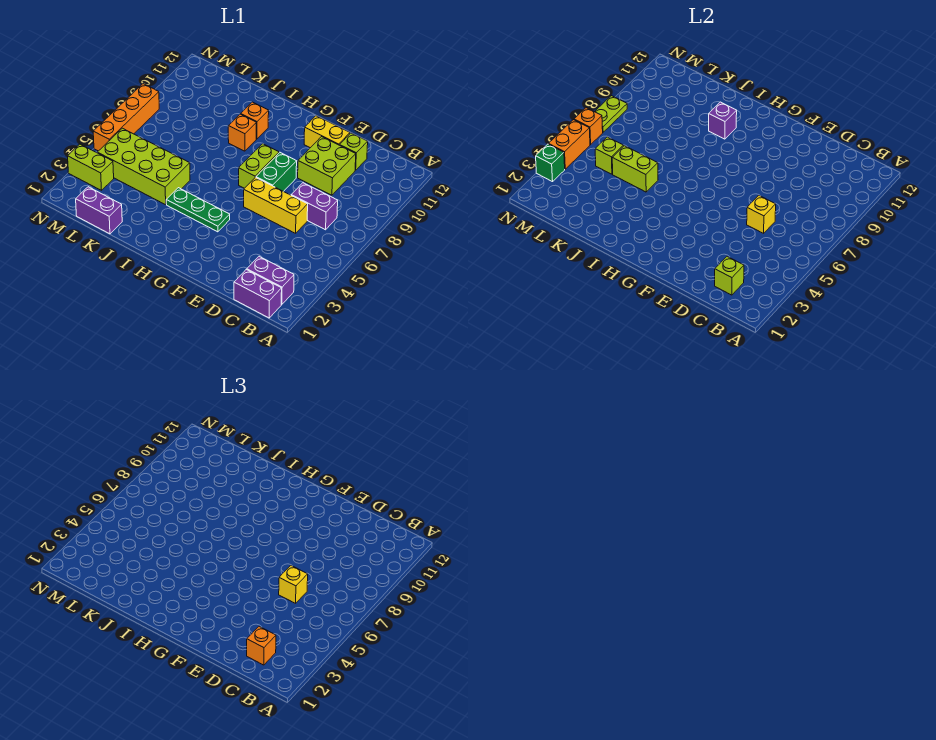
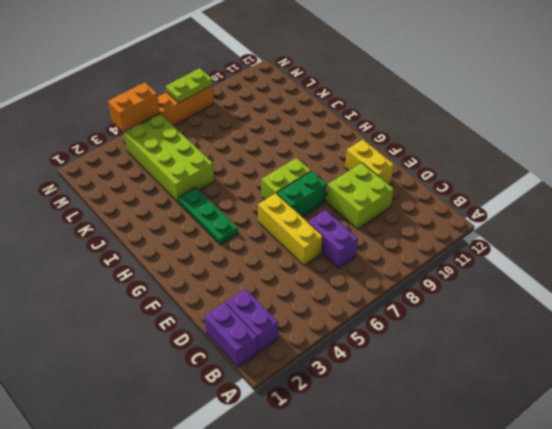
none -> lime 1x1 brick [340,133,368,170]
none -> orange 1x1 brick [228,114,256,151]
none -> orange 1x1 brick [241,102,269,139]

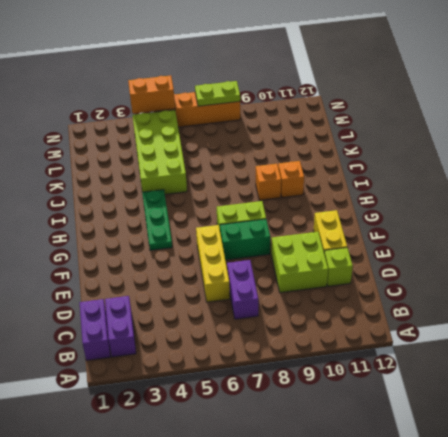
none -> purple 1x2 brick [76,187,122,234]
none -> lime 1x2 brick [68,144,114,190]
none -> lime 1x1 brick [715,256,744,295]

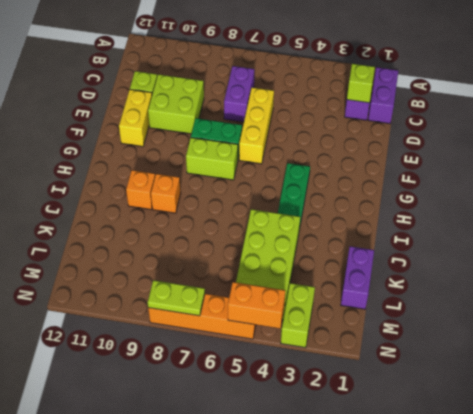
none -> yellow 1x1 brick [747,195,776,233]
none -> purple 1x1 brick [709,102,737,139]
none -> lime 1x2 brick [612,146,658,192]

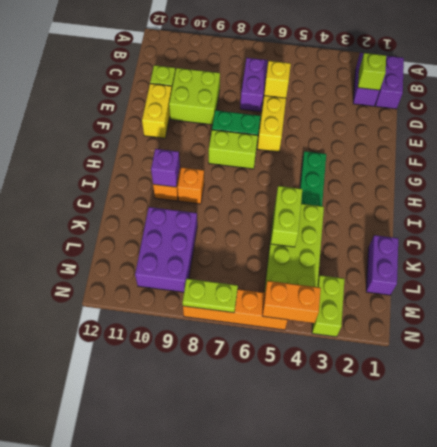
purple 2x3 brick [135,207,197,292] -> none
none -> lime 1x1 brick [595,137,624,174]
none -> green 1x1 brick [536,144,565,182]
none -> orange 1x1 brick [574,108,603,145]

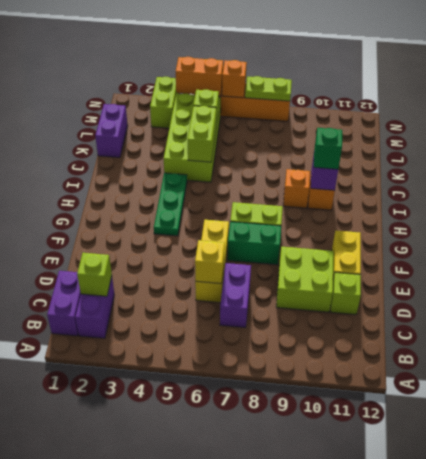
green 1x1 brick [314,128,342,169] -> green 1x1 brick moved to [536,144,565,182]
none -> orange 1x1 brick [247,626,276,665]
none -> yellow 1x1 brick [279,565,308,603]

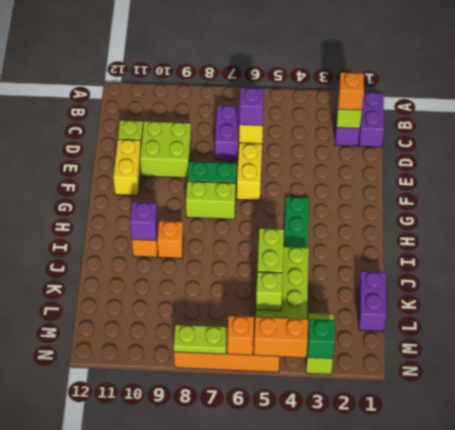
purple 1x1 brick [239,88,264,126] -> yellow 1x1 brick [279,565,308,603]

